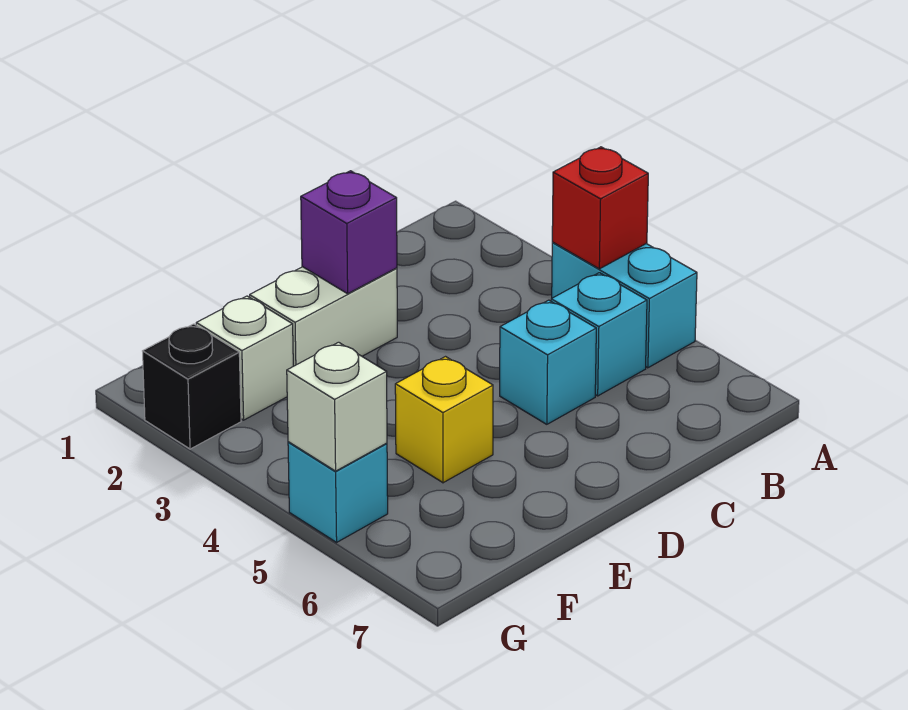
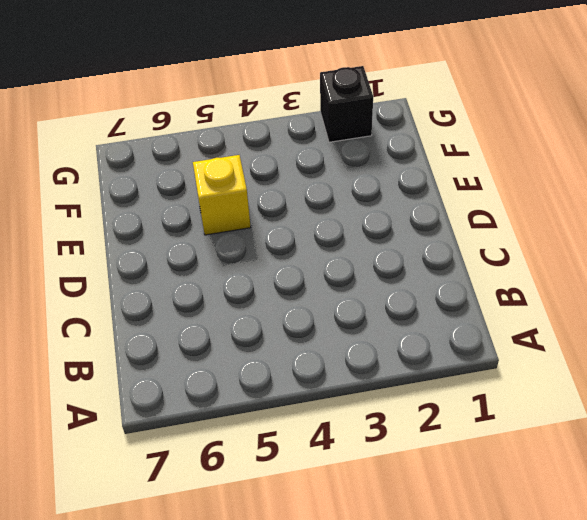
none -> cyan 1x2 brick [552,243,697,368]
none -> cyan 1x1 brick [551,273,647,396]

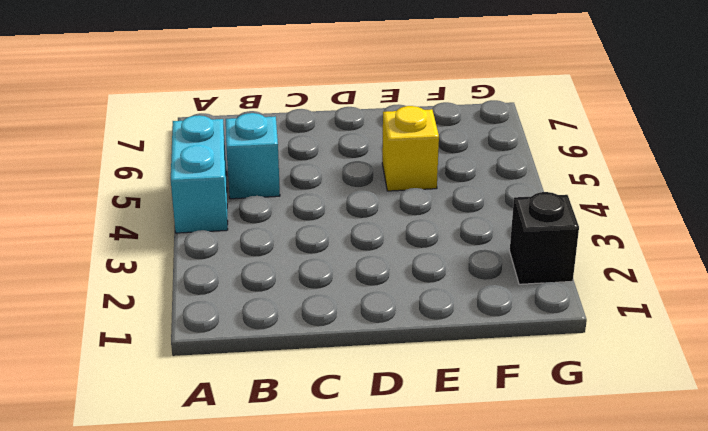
none -> cyan 1x1 brick [500,300,596,424]
none -> white 1x2 brick [250,267,397,366]

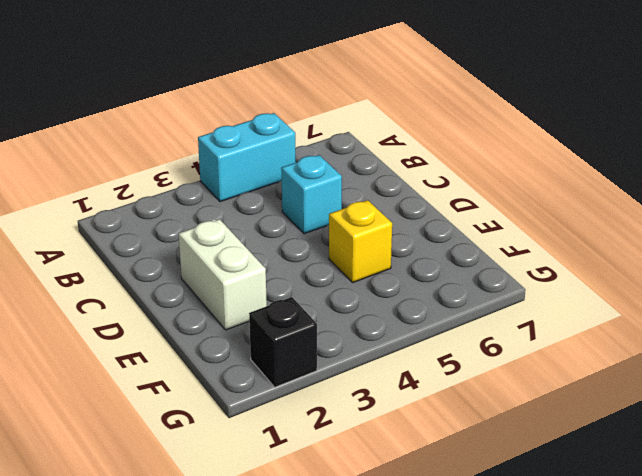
none -> cyan 1x1 brick [551,273,647,396]
none -> white 1x1 brick [196,296,293,420]

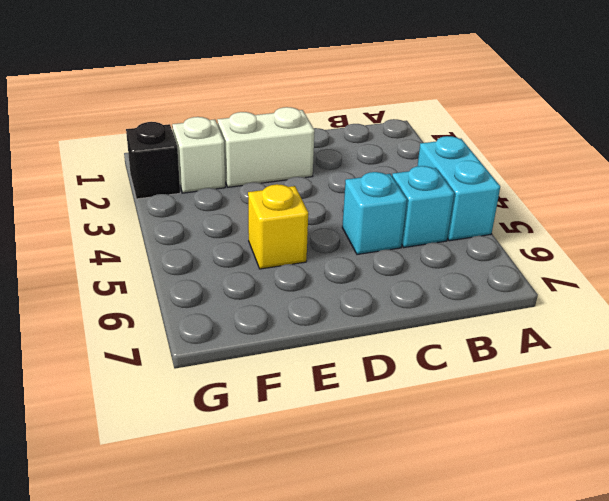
none -> cyan 1x1 brick [288,442,388,542]
none -> red 1x1 brick [552,147,648,269]

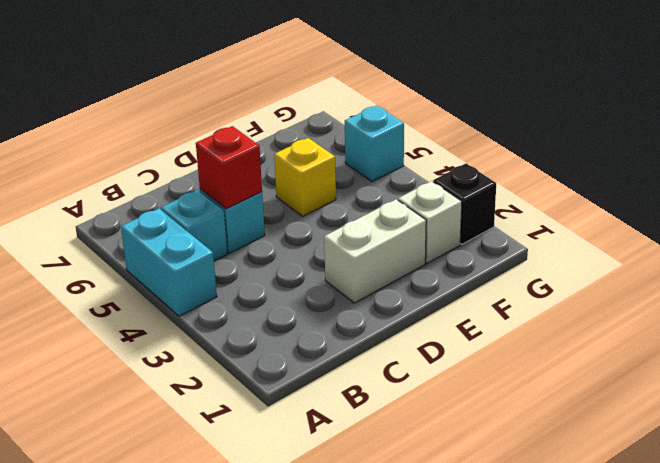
red 1x1 brick [196,126,262,209] -> red 1x1 brick moved to [552,147,648,269]
none -> purple 1x1 brick [301,171,397,294]
none -> white 1x1 brick [287,342,387,471]

